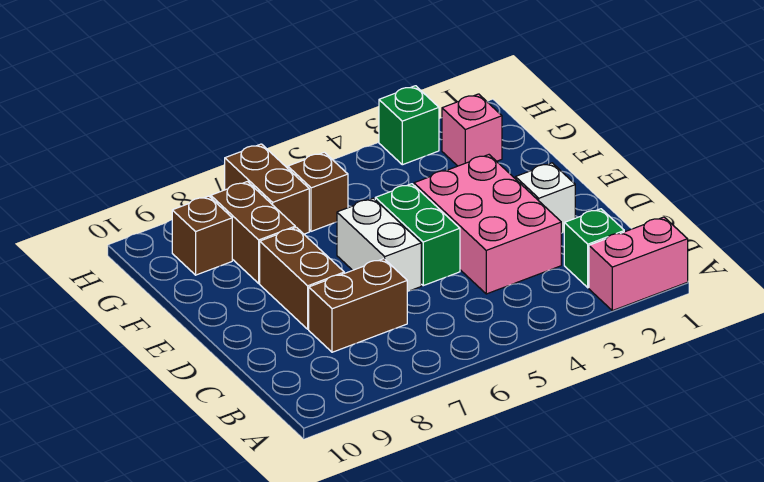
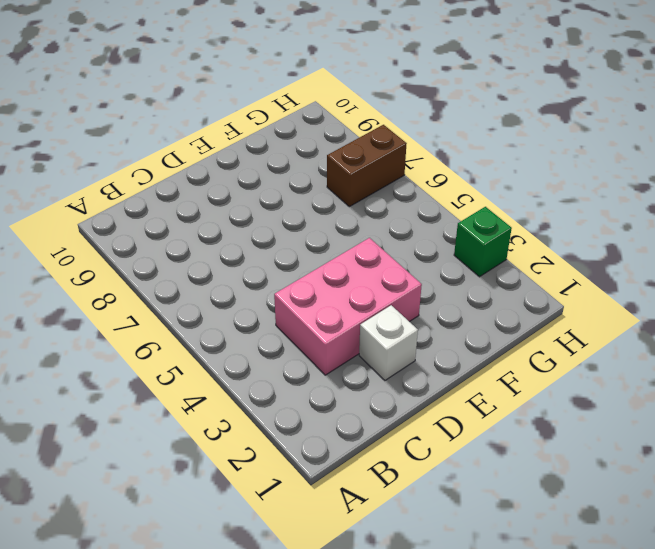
none -> pink 1x2 brick [589,217,688,311]
none -> green 1x1 brick [564,209,624,288]
none -> brown 1x2 brick [309,259,407,352]

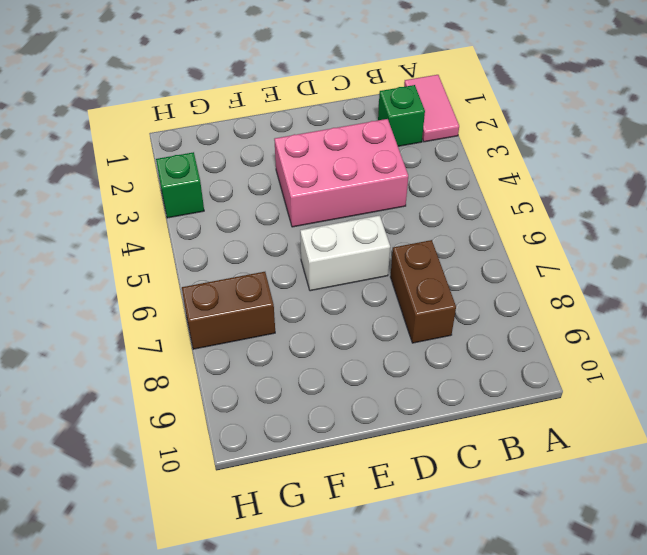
pink 1x2 tile [404,75,459,142] -> pink 1x2 brick [589,217,688,311]
none -> white 1x1 brick [515,163,575,233]
none -> green 1x2 brick [375,184,460,286]
none -> brown 1x2 brick [260,227,344,329]

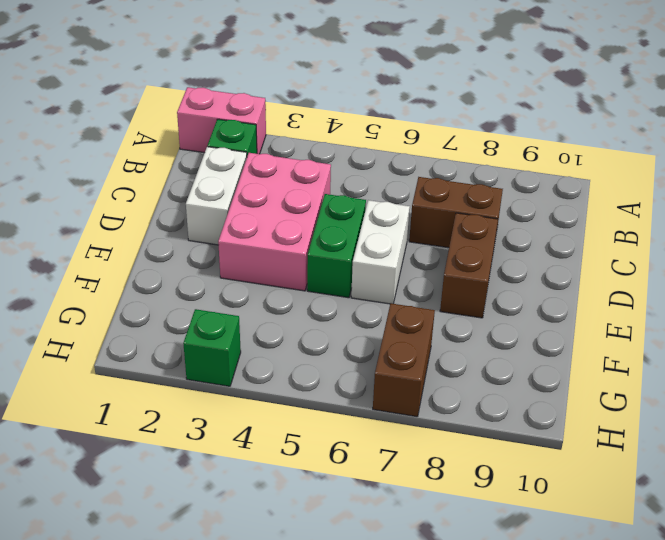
white 1x2 brick [186,147,247,245] -> white 1x1 brick [515,163,575,233]
none -> brown 1x2 brick [211,182,295,283]
none -> pink 1x1 brick [442,94,502,166]
none -> brown 1x1 brick [288,152,348,231]

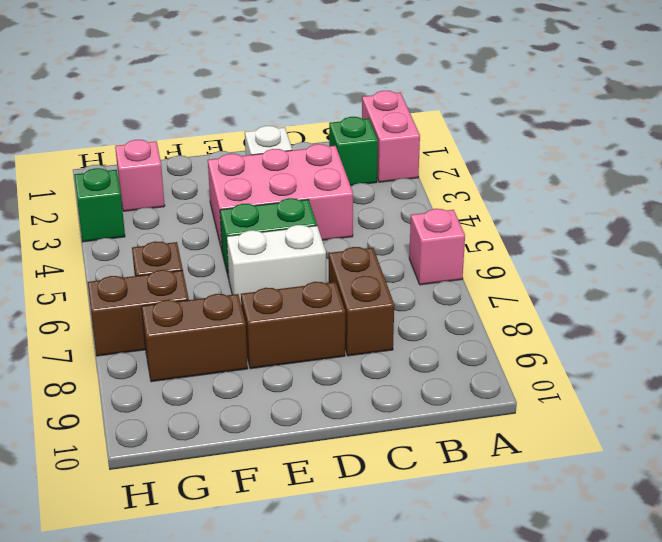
pink 1x1 brick [409,209,465,285] -> none
none -> brown 1x1 brick [172,196,232,275]

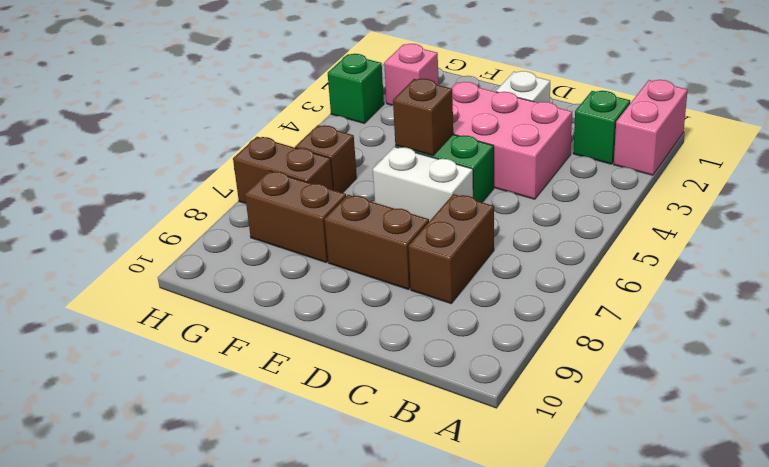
brown 1x1 brick [393,79,453,156] -> brown 1x1 brick moved to [172,196,232,275]

